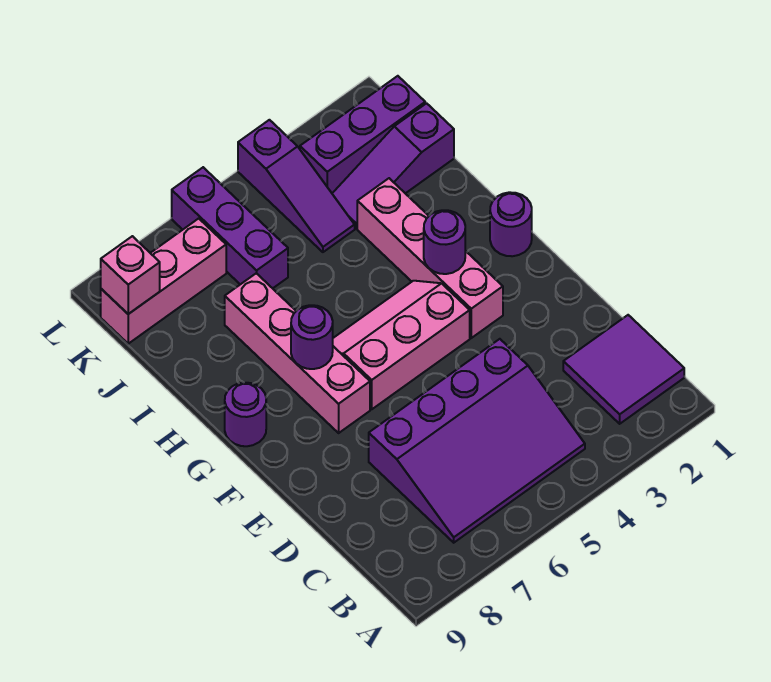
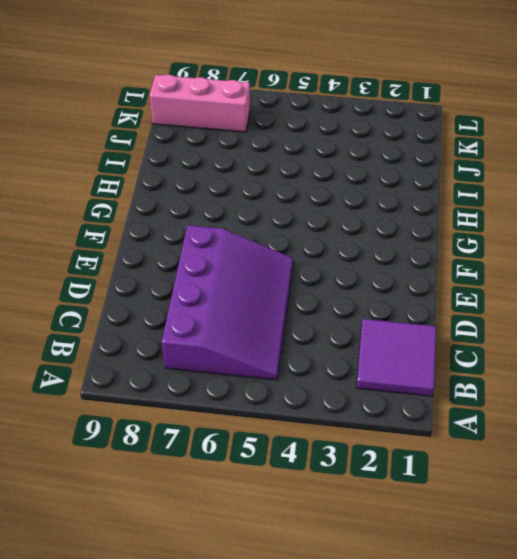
purple 3x4 slope [162,225,293,380] -> purple 3x4 slope turned to [369,339,585,543]
none -> pink 1x4 brick [357,178,503,338]
none -> pink 2x3 slope [333,281,470,409]
none -> pink 1x4 brick [225,273,370,433]

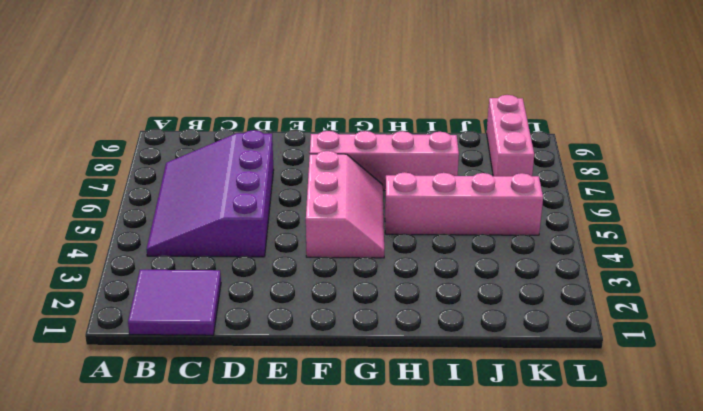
pink 1x4 brick [385,172,543,235] -> pink 1x4 brick moved to [357,178,503,338]
none -> purple 1x1 round brick [490,192,532,256]
none -> purple 1x1 round brick [225,383,266,446]
none -> purple 1x3 slope [332,103,454,229]

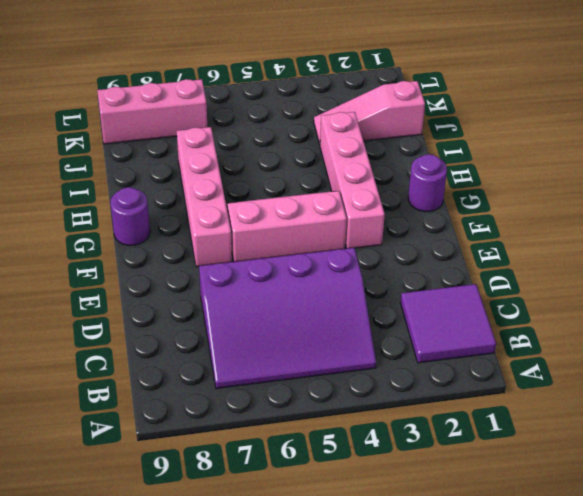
pink 1x3 slope [314,81,425,145] -> purple 1x3 slope [332,103,454,229]
none -> purple 1x3 slope [238,120,355,252]
none -> purple 1x3 brick [172,167,288,288]
none -> purple 1x3 brick [300,76,425,193]

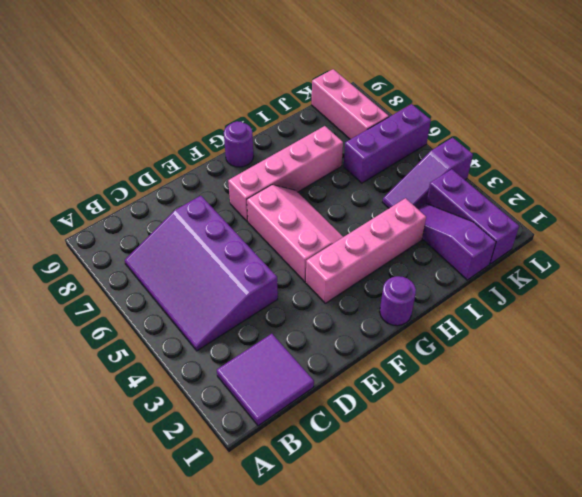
none -> purple 1x1 round brick [424,210,465,274]
none -> purple 1x1 round brick [291,305,333,369]
none -> pink 1x1 brick [101,236,160,314]

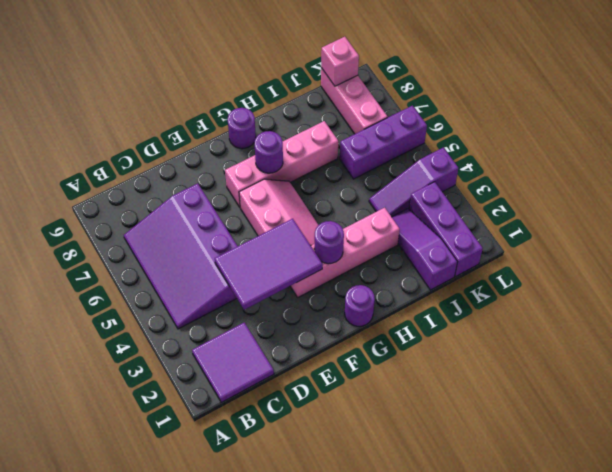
purple 2x3 tile [215,219,323,310] -> none

